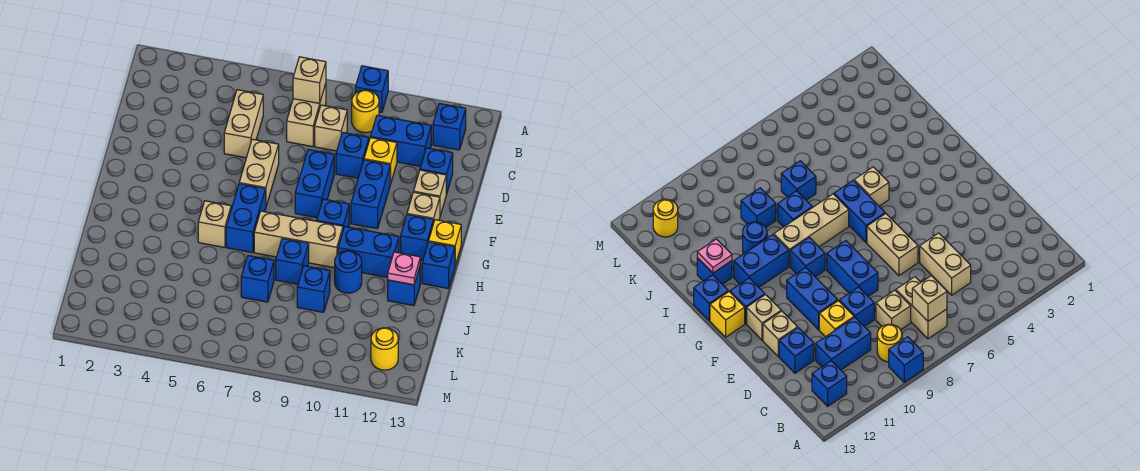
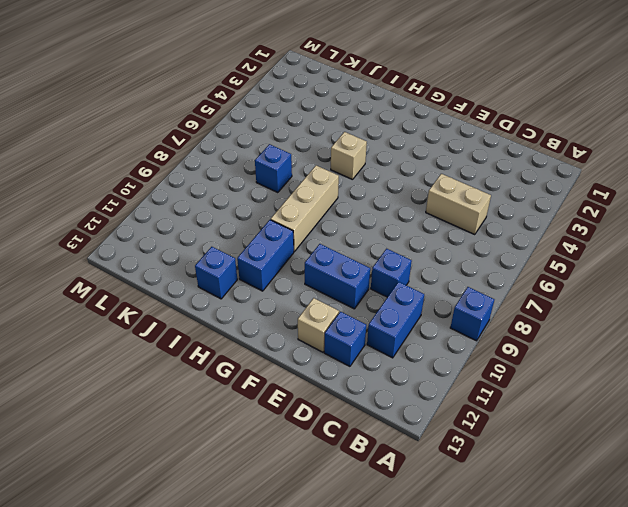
none -> tan 1x2 brick [287,84,326,147]
none -> yellow 1x1 round brick [352,90,379,133]
none -> blue 1x1 brick [433,103,466,150]
none -> tan 1x1 brick [315,105,347,151]

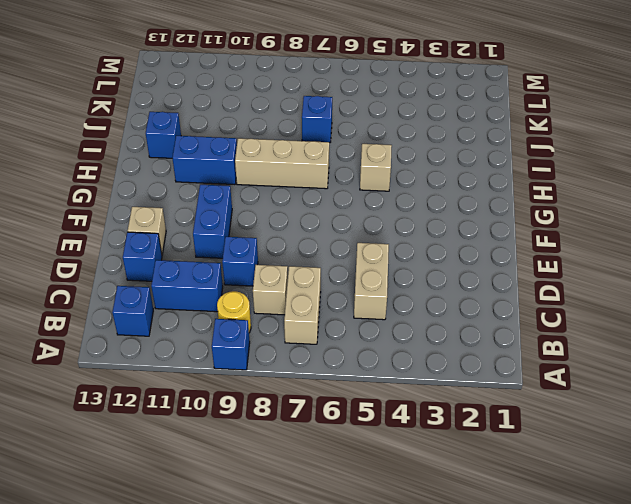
none -> yellow 1x1 brick [364,138,397,184]
none -> tan 1x2 brick [239,139,279,206]
none -> blue 1x2 brick [295,150,334,218]
none -> tan 1x1 brick [407,192,440,224]

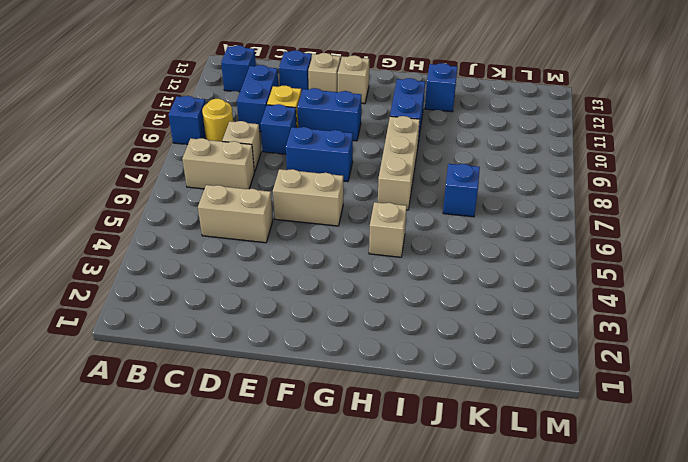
none -> blue 1x2 brick [226,184,266,253]
none -> blue 1x1 brick [317,199,349,229]
none -> blue 1x1 brick [401,215,433,260]
none -> yellow 1x1 brick [429,220,461,265]

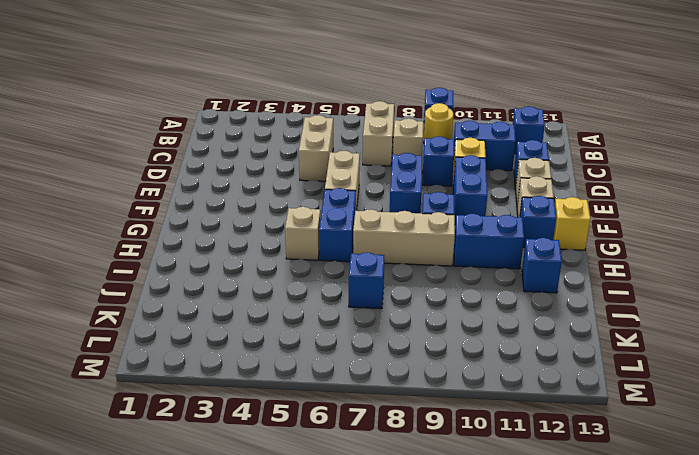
none -> blue 1x1 brick [422,242,455,289]
none -> blue 1x1 brick [276,238,309,284]
none -> blue 1x1 round brick [335,251,362,293]
none -> blue 1x1 brick [297,266,330,312]

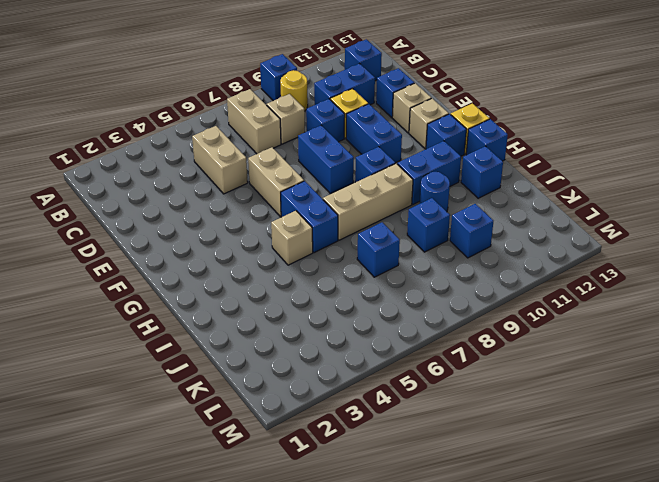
blue 1x1 brick [450,204,493,258] -> blue 1x1 brick moved to [276,238,309,284]
none -> yellow 1x1 round brick [371,328,398,370]
none -> tan 1x1 brick [293,57,326,103]
none -> pink 1x1 plate [388,252,420,285]

